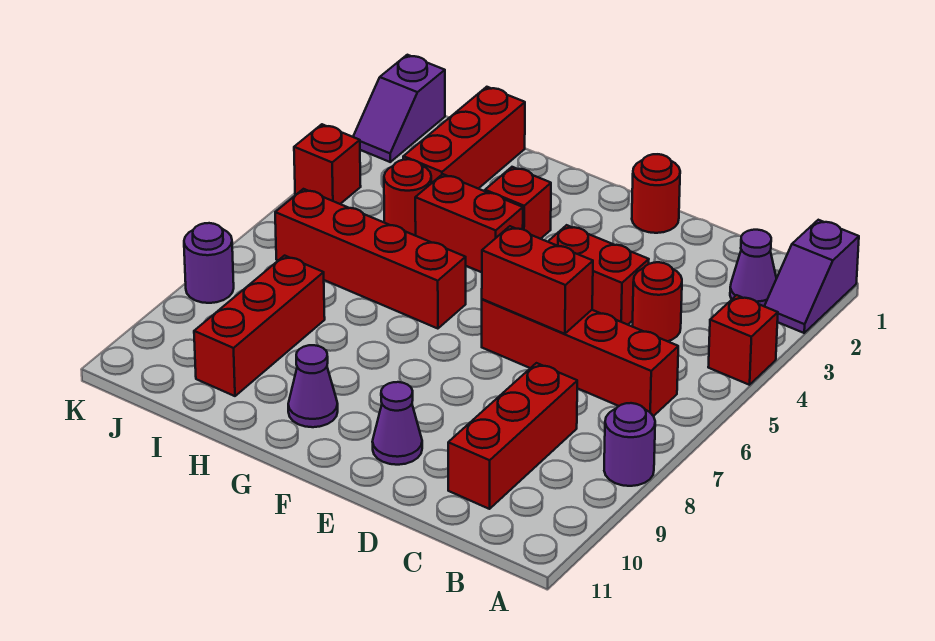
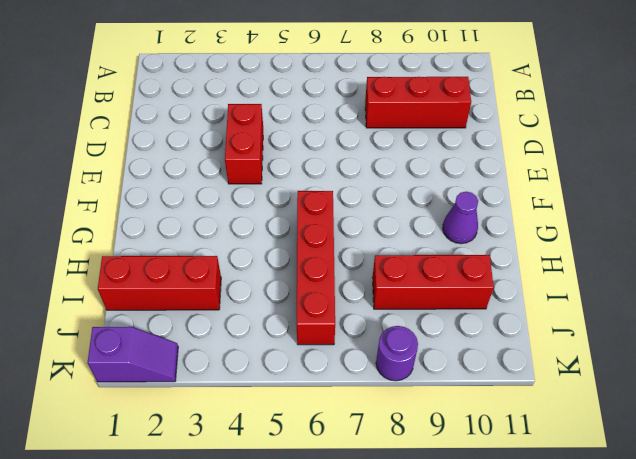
none -> purple 1x2 slope [764,220,859,333]
none -> red 1x1 brick [708,295,778,385]
none -> purple 1x1 round brick [604,403,655,486]

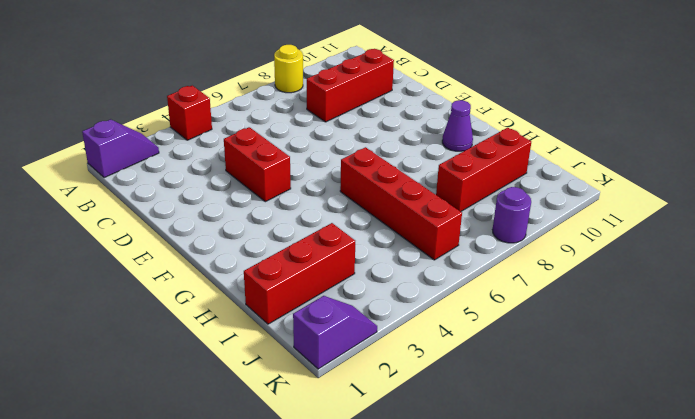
yellow 1x1 round brick [274,45,303,93] -> purple 1x1 round brick [604,403,655,486]
none -> purple 1x1 cone [730,230,776,306]
none -> red 1x4 brick [482,299,678,416]
none -> red 1x1 round brick [632,262,682,341]

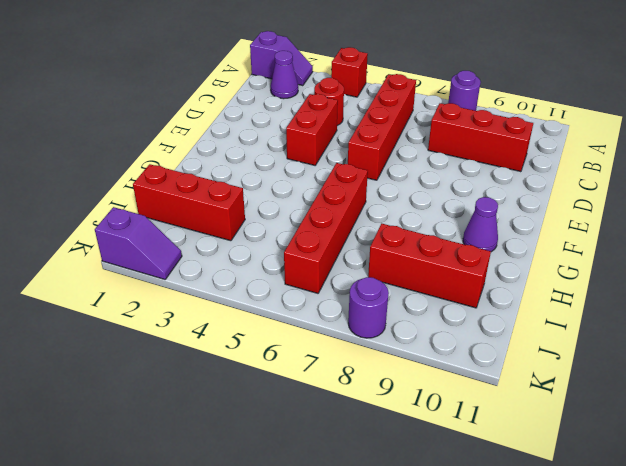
none -> red 1x1 round brick [632,154,680,233]
none -> purple 1x1 cone [373,382,422,465]
none -> red 1x1 brick [485,167,551,239]

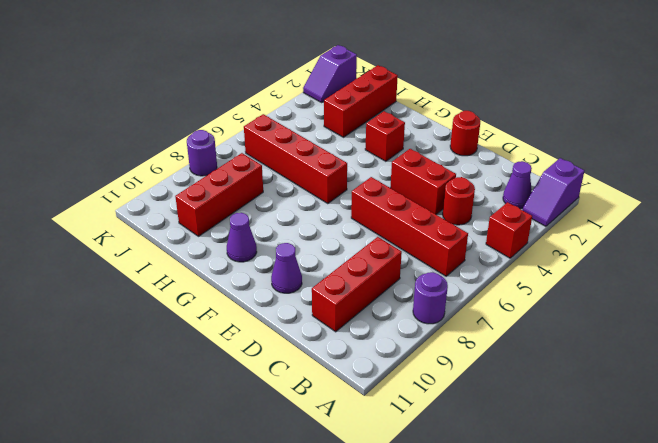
none -> red 1x2 brick [415,174,523,272]
none -> red 1x1 round brick [384,159,431,236]
none -> red 1x1 brick [294,124,361,204]

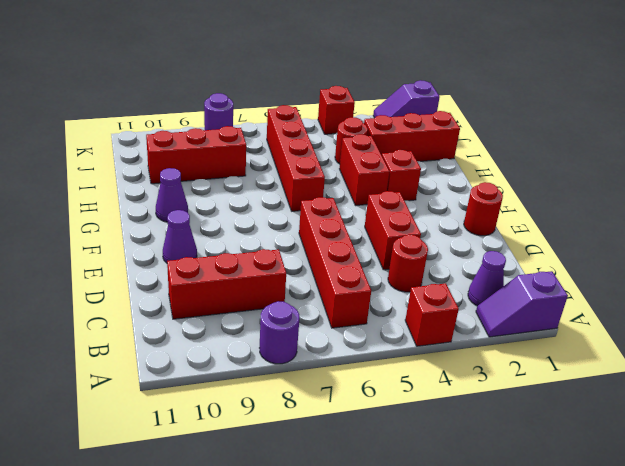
none -> red 1x2 brick [482,226,593,334]

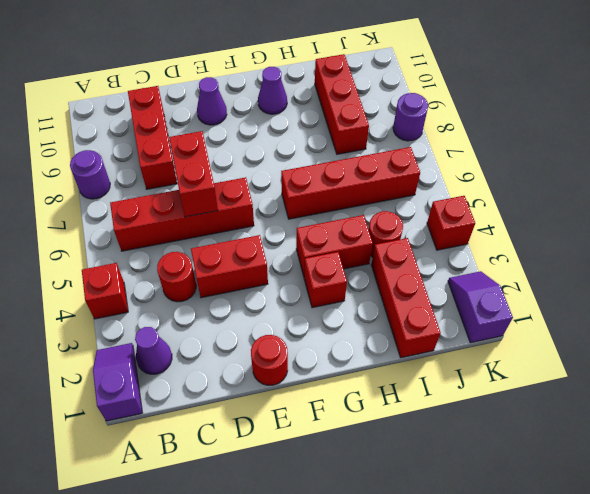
red 1x2 brick [169,131,218,217] -> red 1x2 brick turned to [482,226,593,334]

